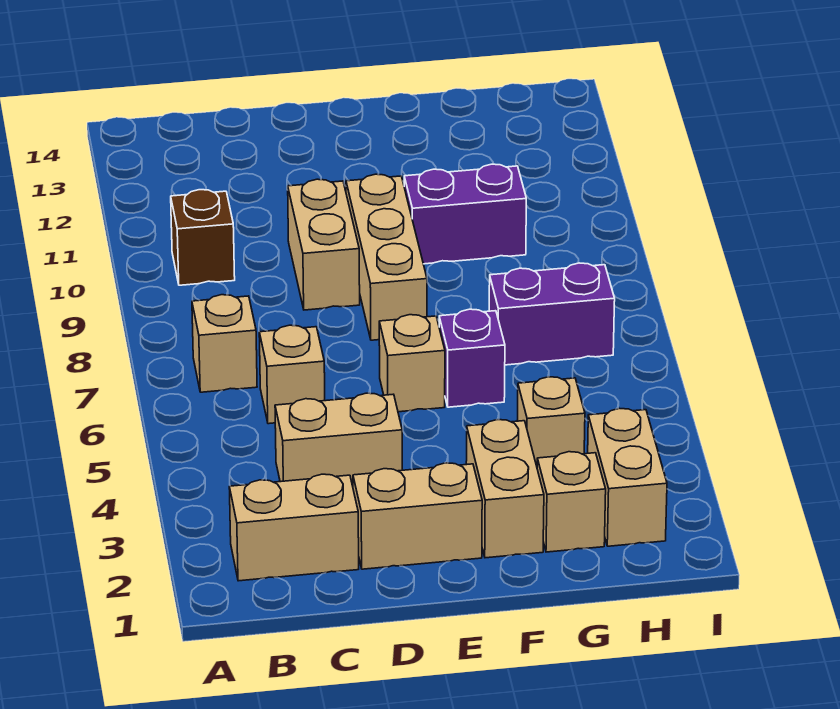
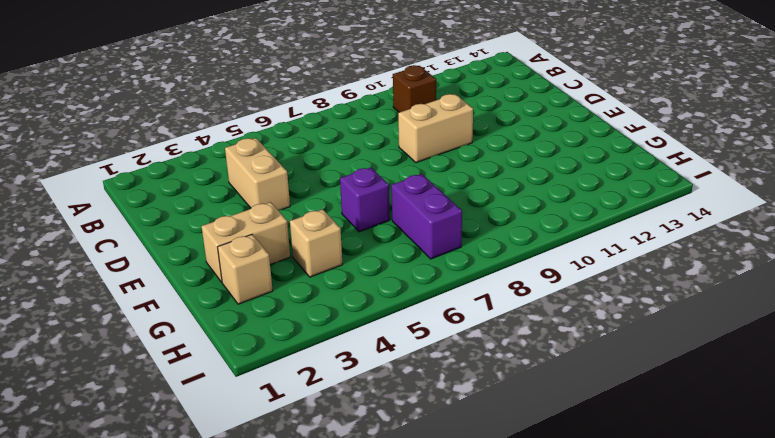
none -> tan 1x2 brick [229,474,359,581]
none -> tan 1x1 brick [192,295,257,392]
none -> tan 1x1 brick [259,325,325,424]

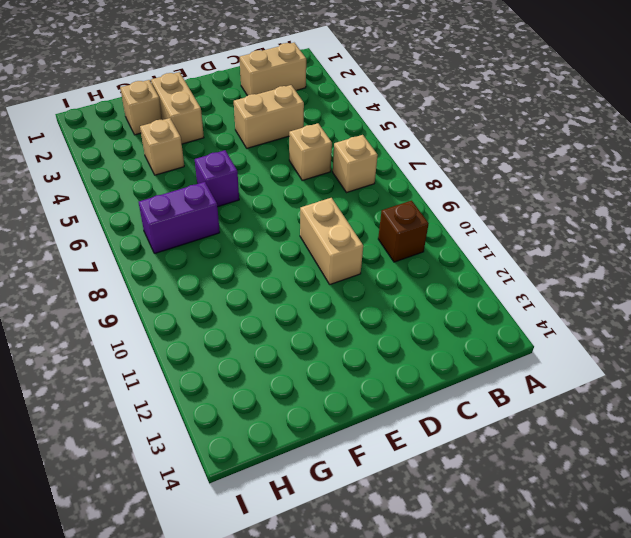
none -> tan 1x2 brick [353,463,482,569]
none -> tan 1x1 brick [379,315,445,412]
none -> tan 1x3 brick [346,174,427,340]

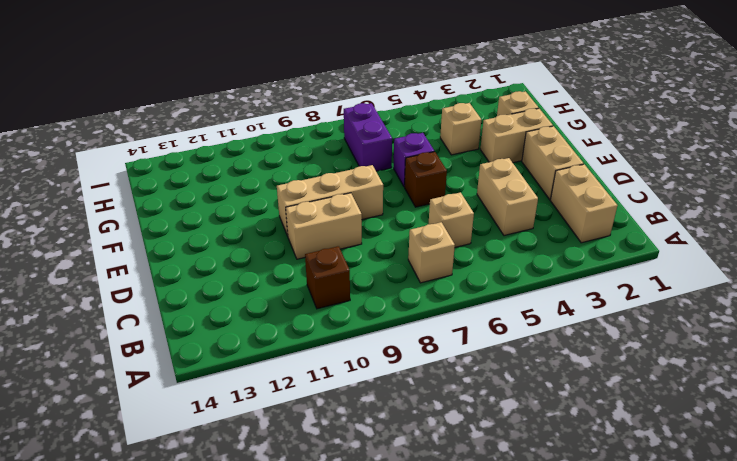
brown 1x1 brick [405,152,447,207] -> tan 1x1 brick [379,315,445,412]
none -> purple 1x2 brick [404,164,526,264]
none -> tan 1x2 brick [588,408,667,546]

